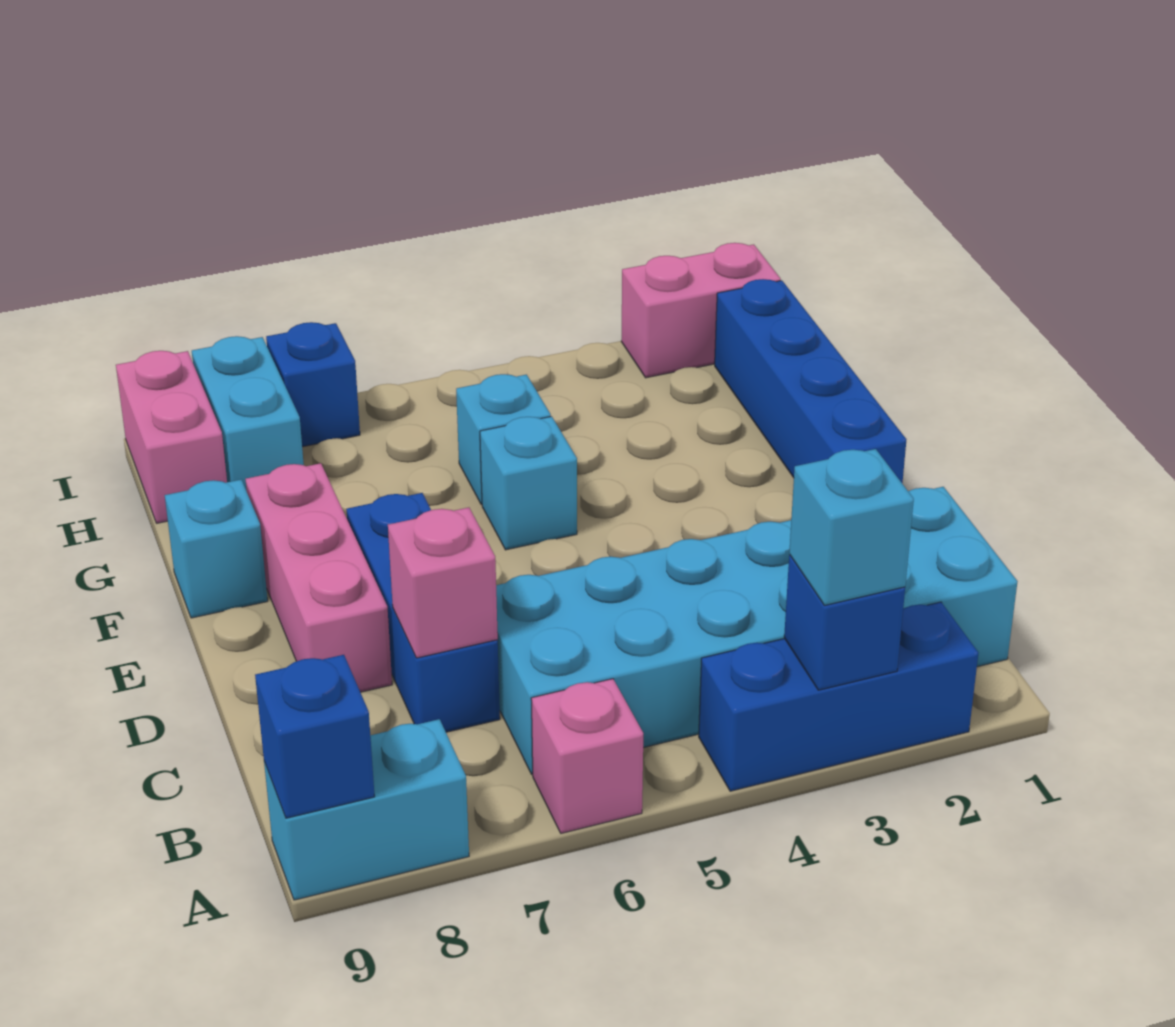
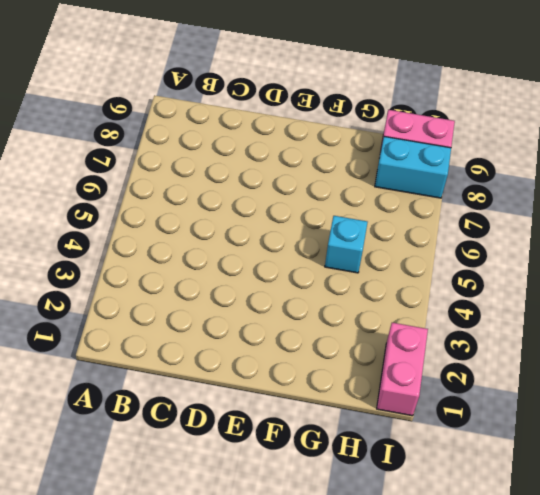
none -> blue 1x3 brick [699,602,978,791]
none -> pink 1x1 brick [531,679,643,833]
none -> cyan 1x2 brick [264,719,469,900]

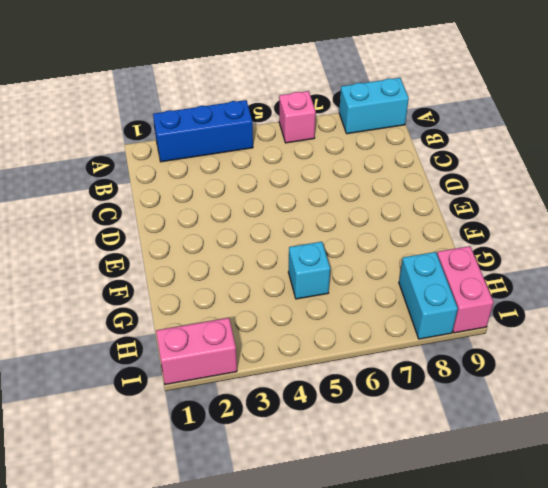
none -> cyan 2x6 brick [496,487,1018,774]
none -> blue 1x3 brick [346,493,500,732]
none -> pink 1x3 brick [246,463,392,692]

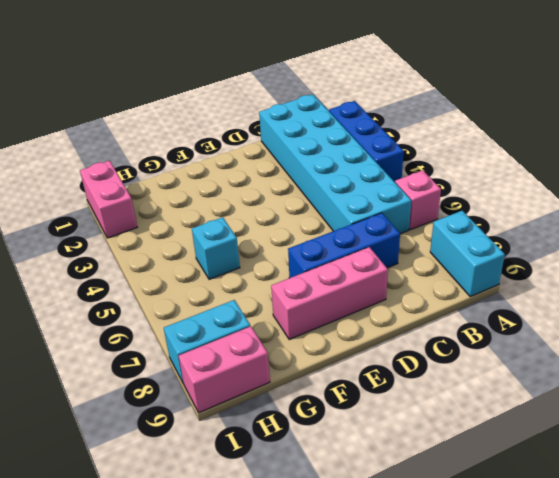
none -> blue 1x4 brick [715,279,906,483]
none -> cyan 1x1 brick [480,416,577,550]
none -> cyan 1x1 brick [165,480,268,618]

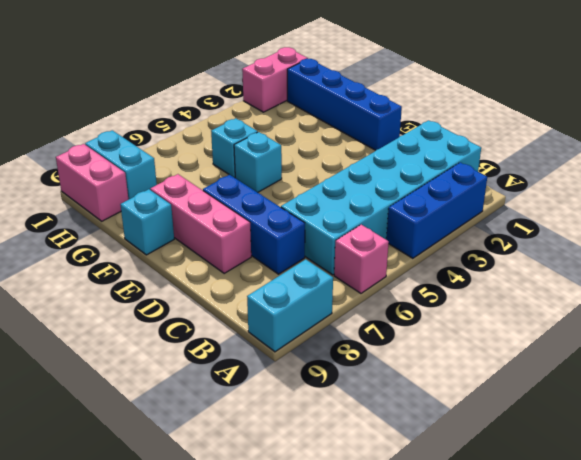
none -> blue 1x1 brick [266,322,360,447]
none -> blue 1x1 brick [784,555,905,690]
none -> blue 1x1 brick [255,655,375,818]

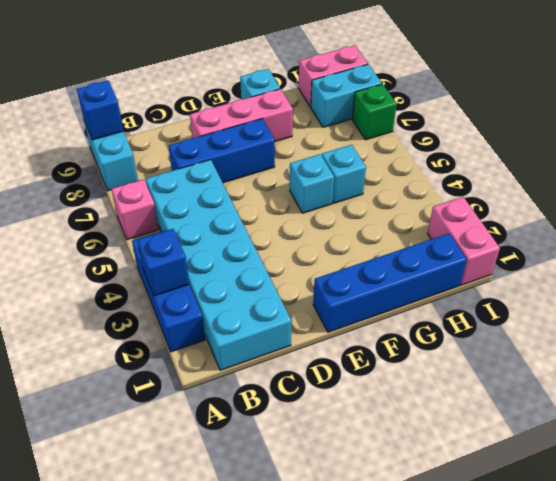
green 1x1 brick [352,84,397,140] -> blue 1x1 brick [266,322,360,447]
none -> pink 1x1 brick [388,507,498,658]
none -> cyan 1x1 brick [789,449,914,605]

